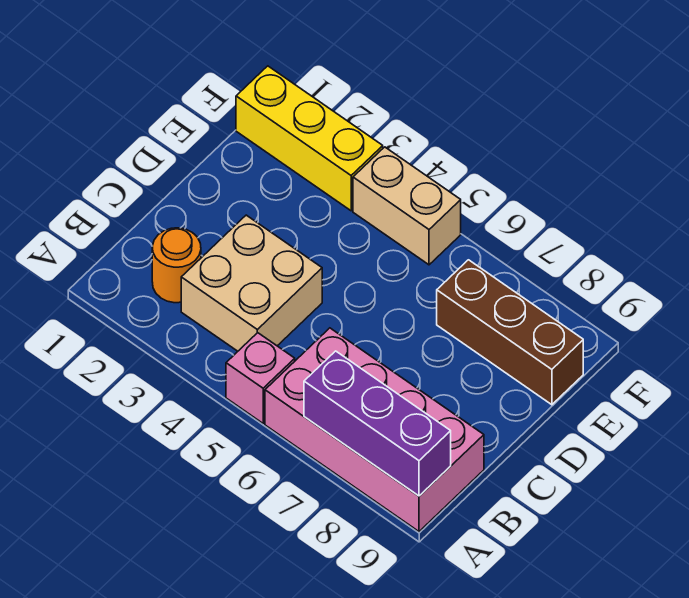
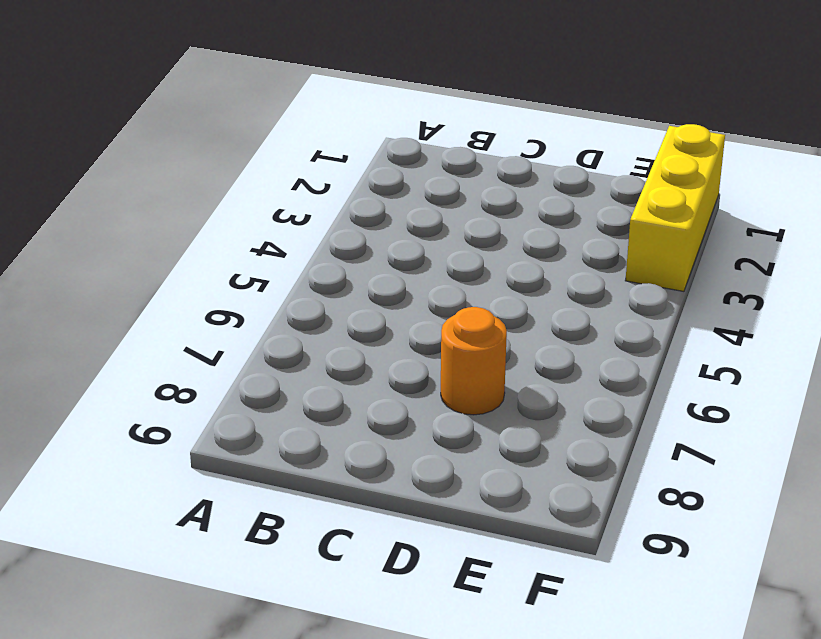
orange 1x1 round brick [441,307,507,415] -> orange 1x1 round brick moved to [152,228,201,303]
none -> pink 1x1 brick [226,333,295,423]
none -> pink 2x4 brick [265,328,484,531]

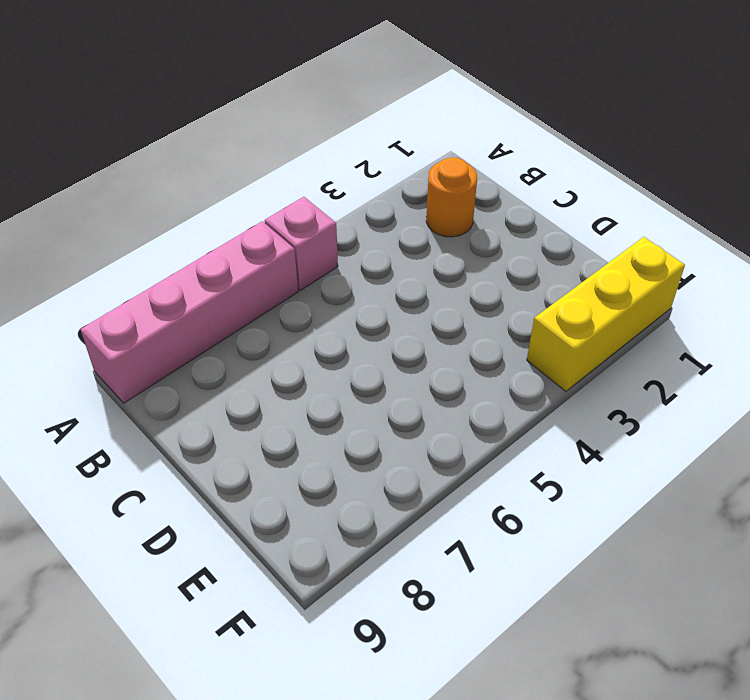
pink 1x4 brick [81,221,298,403] -> pink 2x4 brick [265,328,484,531]
none -> tan 2x2 brick [181,215,322,351]
none -> brown 1x3 brick [437,260,583,405]

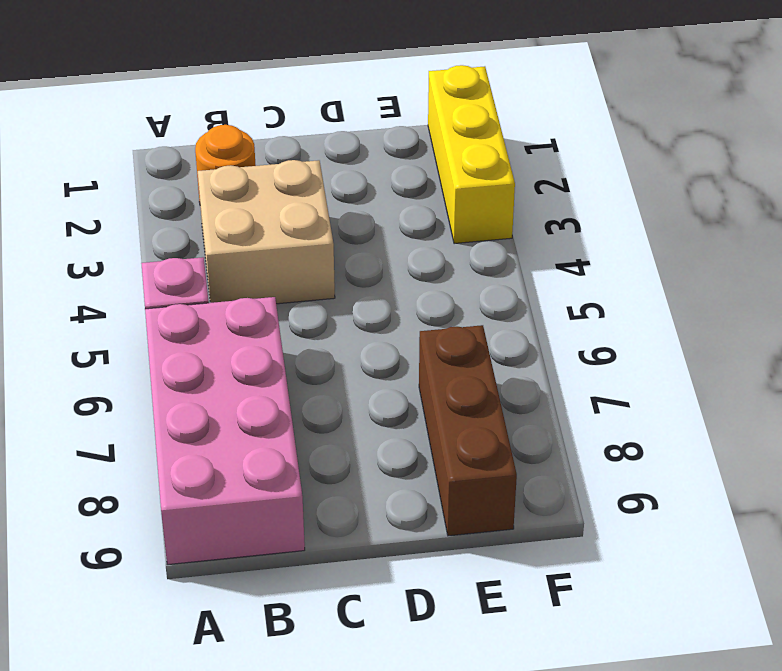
none -> tan 1x2 brick [353,147,461,265]
none -> purple 1x3 brick [304,351,451,496]

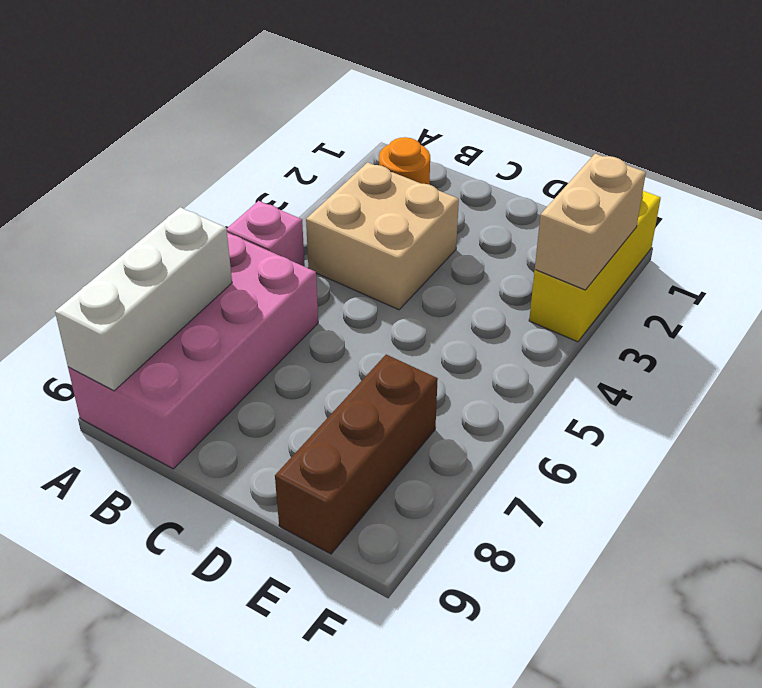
white 1x3 brick [55,207,232,391] -> purple 1x3 brick [304,351,451,496]
tan 1x2 brick [535,154,646,290] -> tan 1x2 brick moved to [353,147,461,265]

